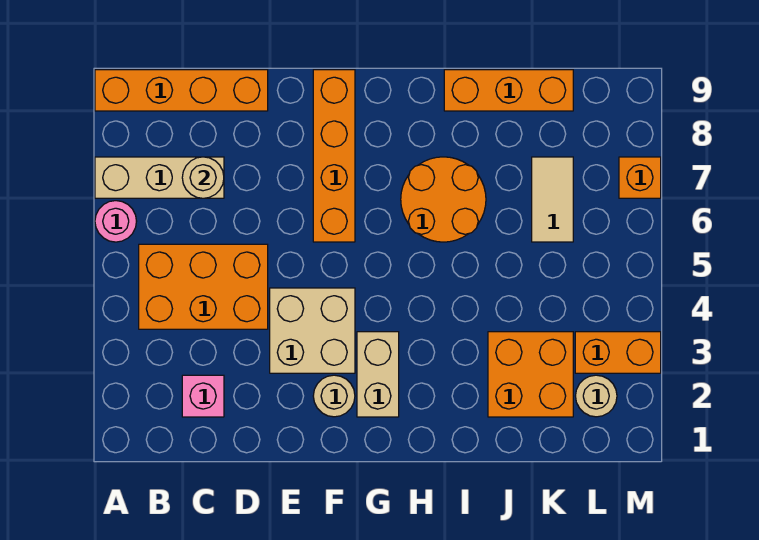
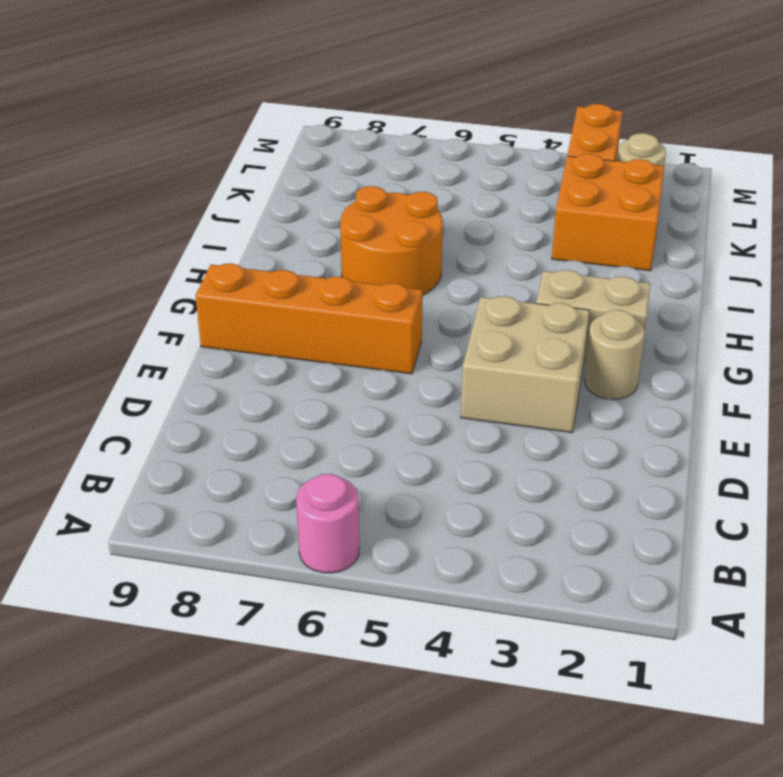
none -> tan 1x3 brick [95,157,224,198]
none -> orange 1x4 brick [95,70,268,111]
none -> orange 2x3 brick [139,244,268,329]

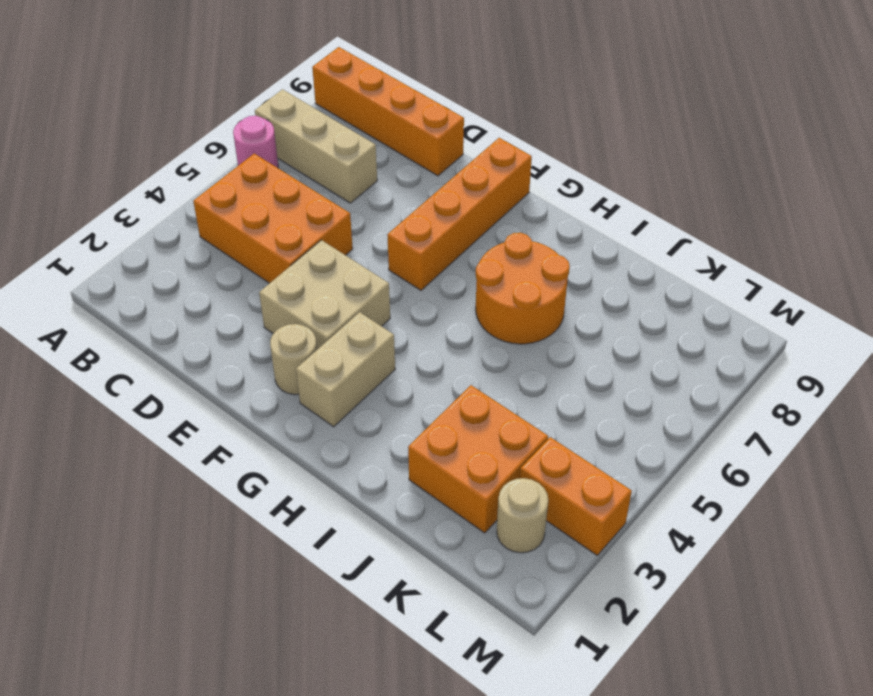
none -> pink 1x1 brick [182,375,224,417]
none -> orange 1x3 brick [444,70,573,111]
none -> tan 1x2 tile [532,157,573,242]

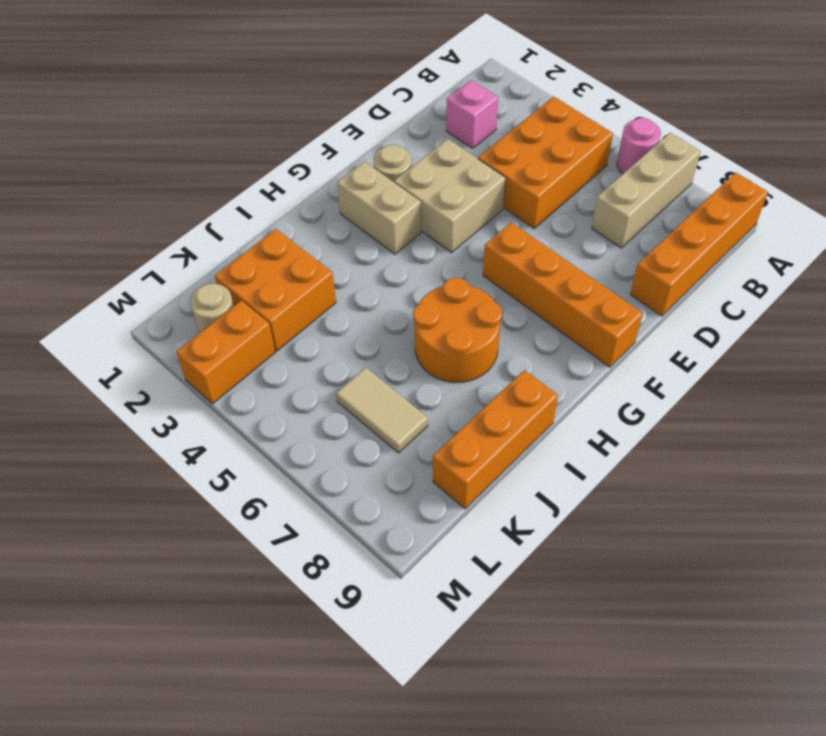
none -> orange 1x1 brick [619,157,661,198]
none -> tan 1x1 round brick [182,157,224,198]

